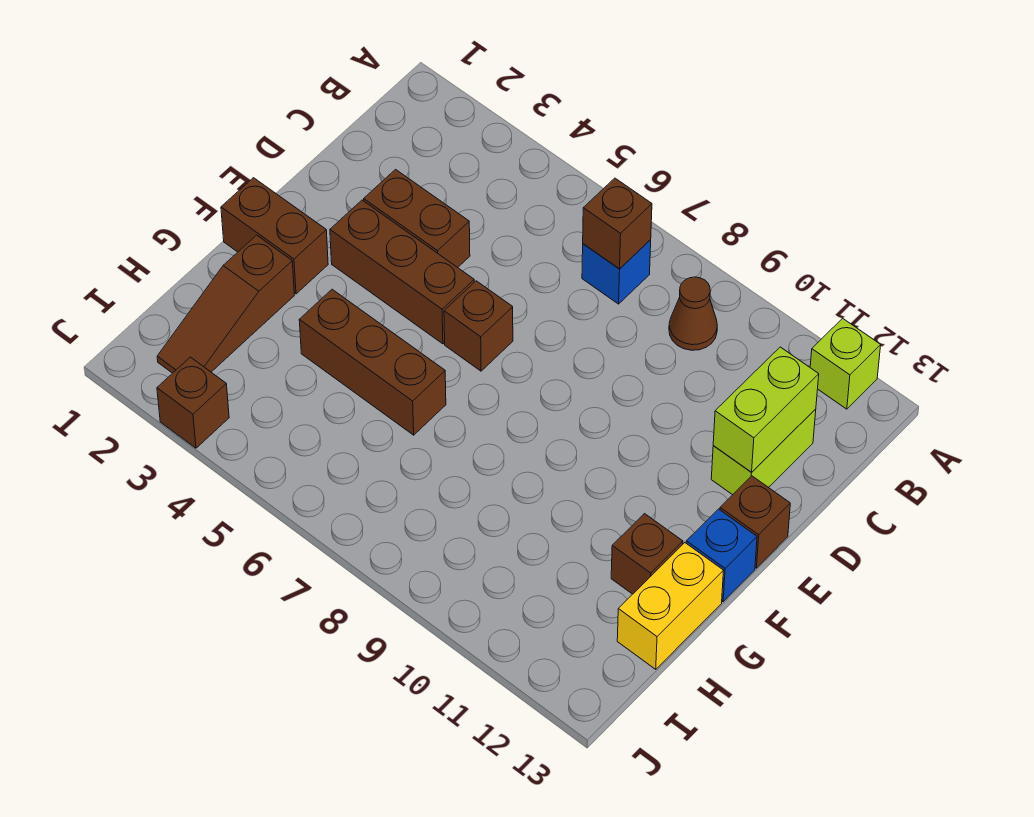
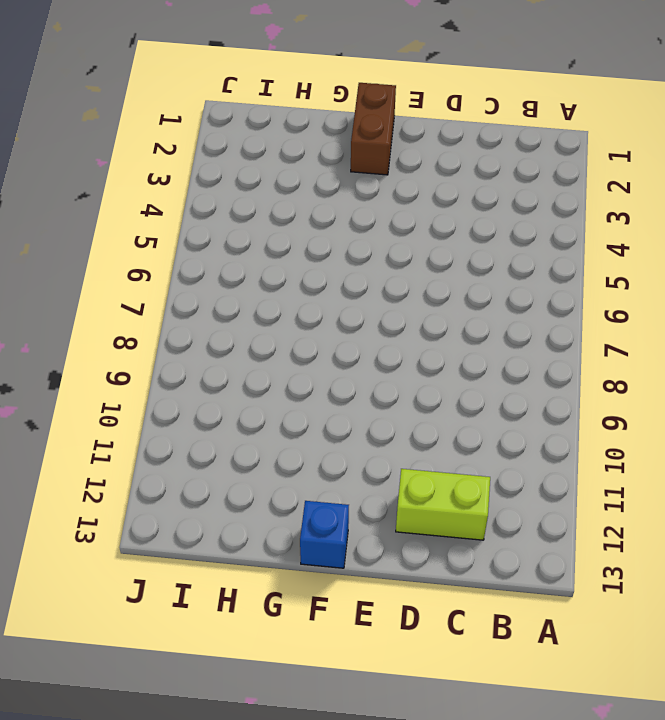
none -> lime 1x1 brick [810,318,881,409]
none -> blue 1x1 brick [582,240,651,304]
none -> brown 1x1 cone [669,277,717,350]

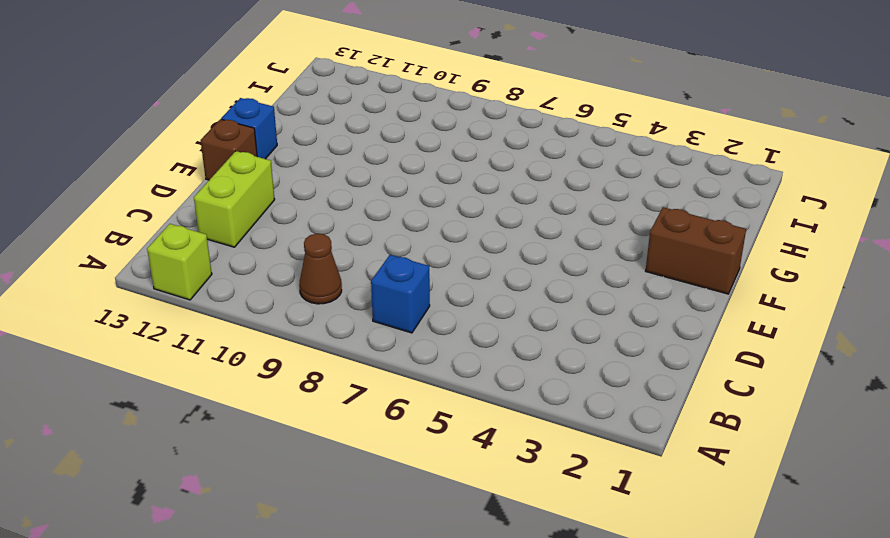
none -> brown 1x2 brick [364,170,470,268]
none -> brown 1x3 brick [330,200,474,344]
none -> brown 1x1 brick [444,281,513,371]

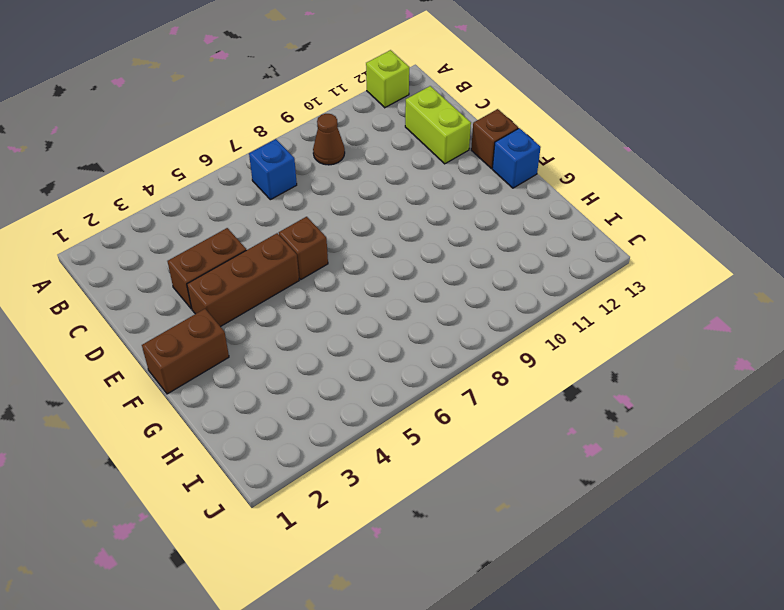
none -> brown 1x3 slope [157,235,294,373]
none -> brown 1x3 brick [299,289,446,435]
none -> brown 1x1 brick [611,514,683,594]

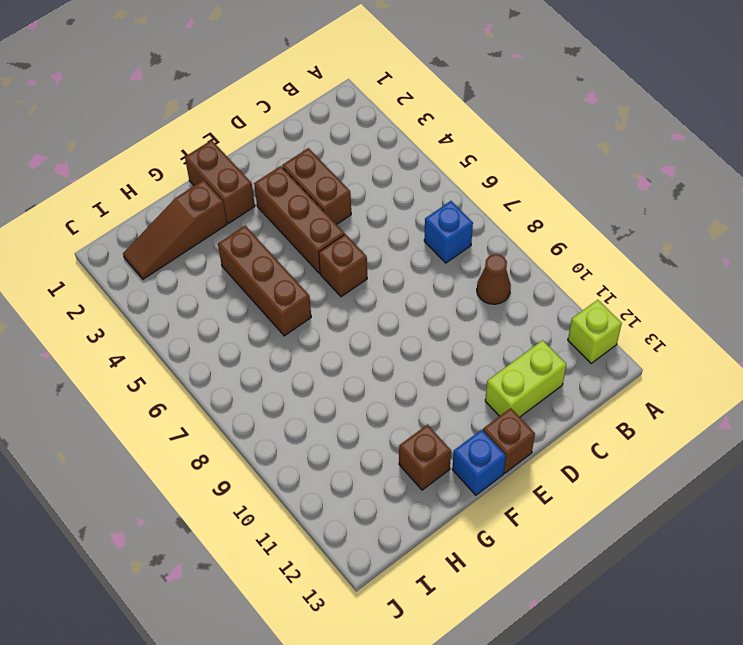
none -> yellow 1x2 brick [617,543,724,669]
none -> brown 1x1 brick [157,357,229,448]
none -> brown 1x1 brick [583,178,652,269]

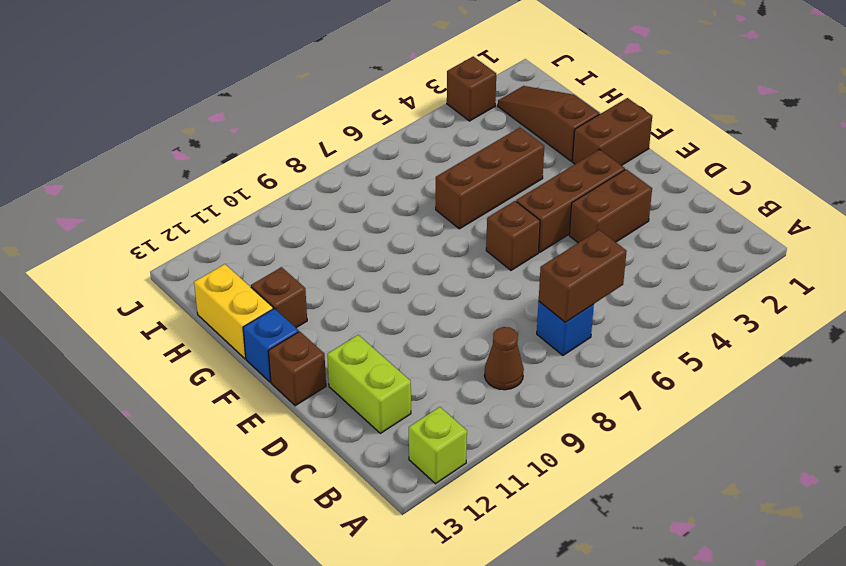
brown 1x2 brick [539,230,627,322] -> brown 1x1 brick [583,178,652,269]
none -> lime 1x2 brick [713,347,819,472]

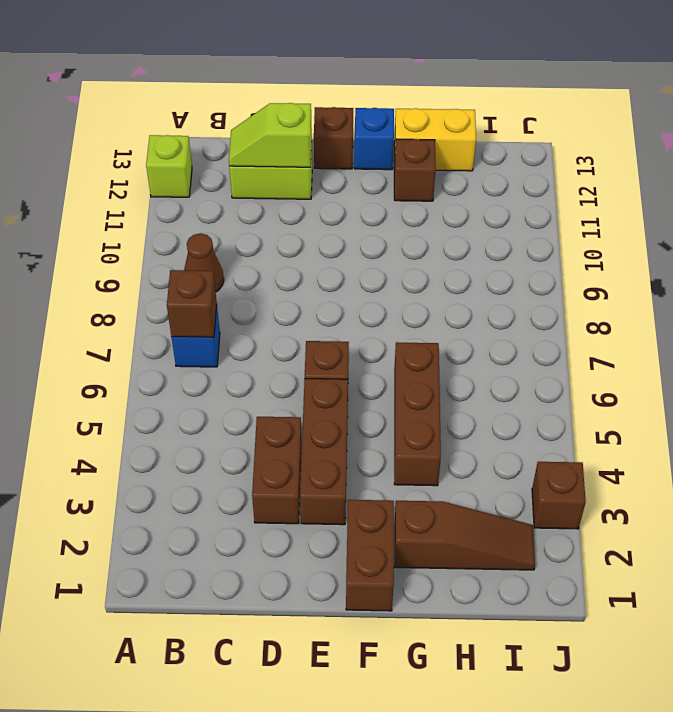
lime 1x2 slope [229,103,312,167] -> lime 1x2 brick [713,347,819,472]

